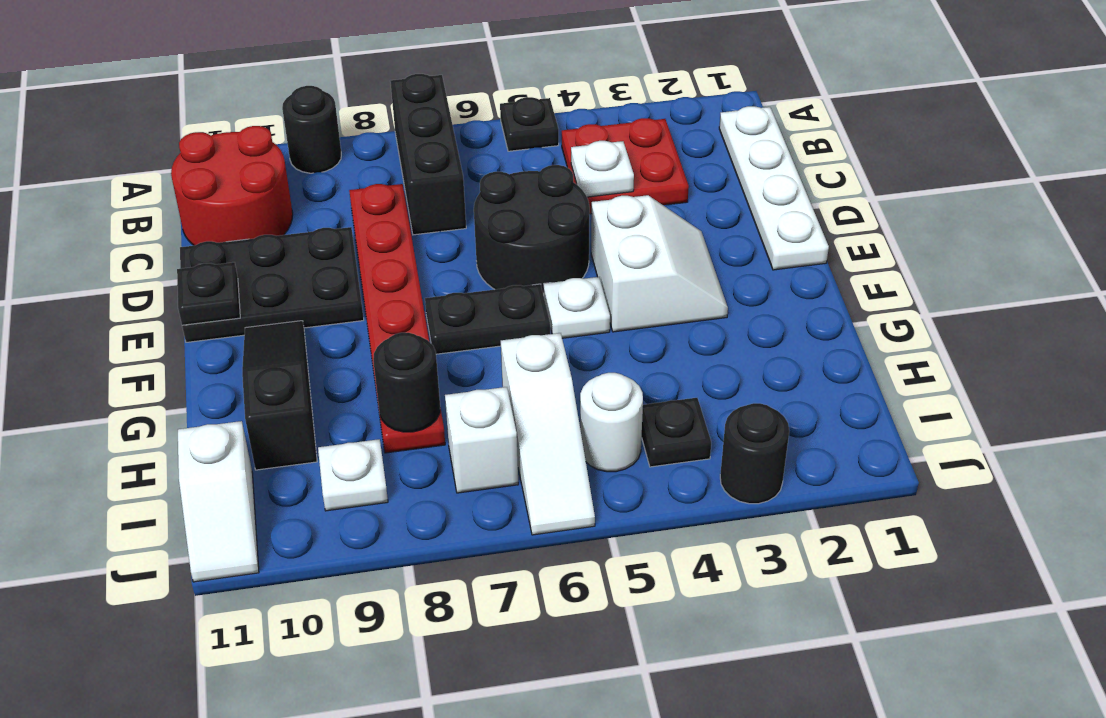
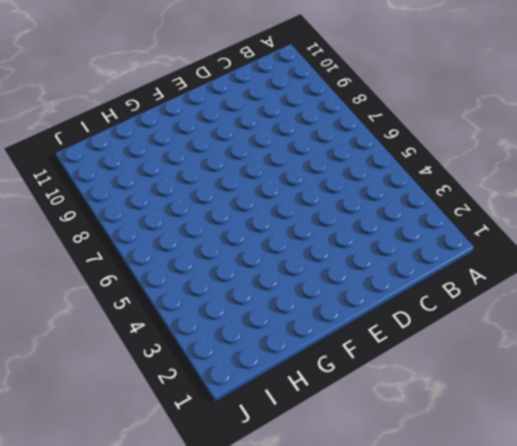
none -> black 1x1 plate [500,97,559,151]
none -> black 1x3 brick [391,74,466,235]
none -> black 1x1 round brick [282,86,341,173]

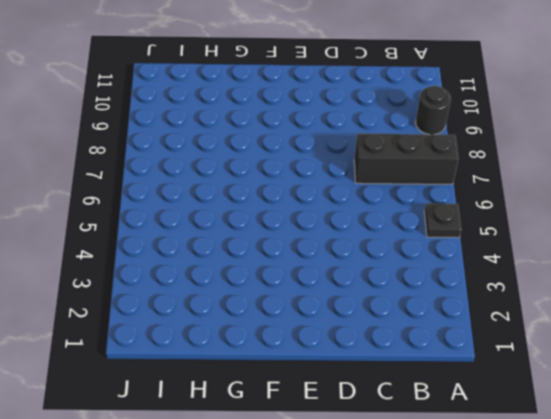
none -> white 1x4 plate [719,106,829,270]
none -> red 2x2 plate [562,118,689,214]
none -> red 2x2 round brick [171,126,293,246]

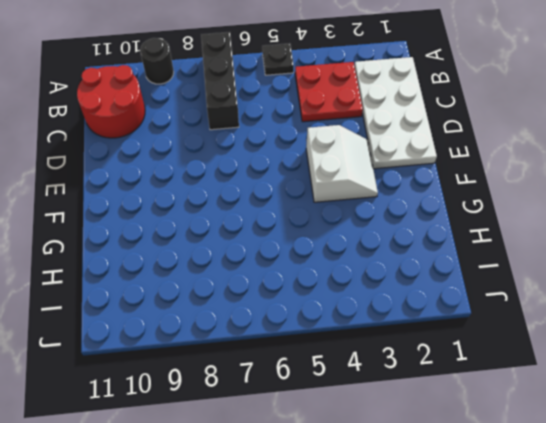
white 2x4 plate [354,57,437,169] -> white 1x4 plate [719,106,829,270]
none -> red 1x6 plate [349,184,445,453]
none -> black 2x2 round brick [474,165,590,295]
none -> black 2x3 plate [180,227,364,342]

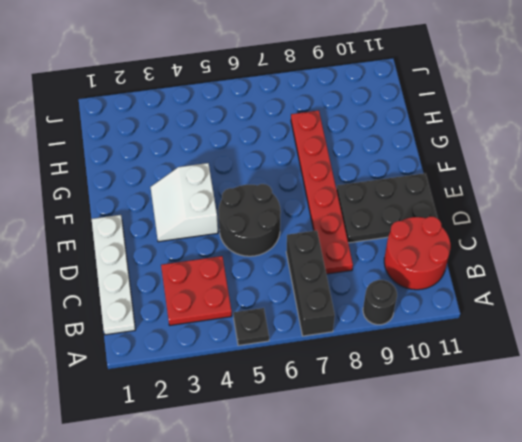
none -> white 1x1 plate [544,277,610,338]
none -> black 1x2 plate [425,284,550,354]
none -> black 1x3 slope [242,321,317,470]

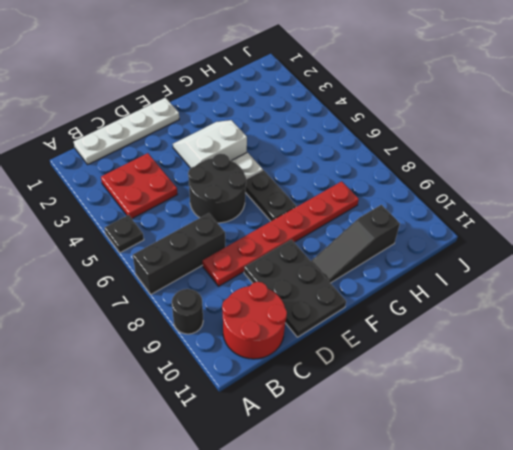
none -> white 1x3 slope [501,333,595,535]
none -> black 1x1 plate [642,398,711,467]
none -> white 1x1 round brick [580,373,643,472]

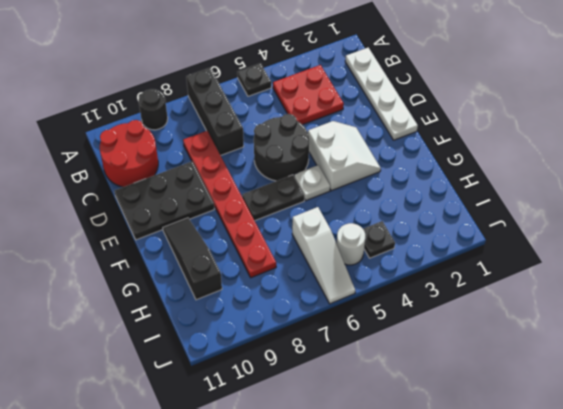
none -> white 1x1 brick [445,387,518,493]
none -> white 1x1 plate [318,439,388,511]
none -> white 1x2 slope [178,421,259,582]

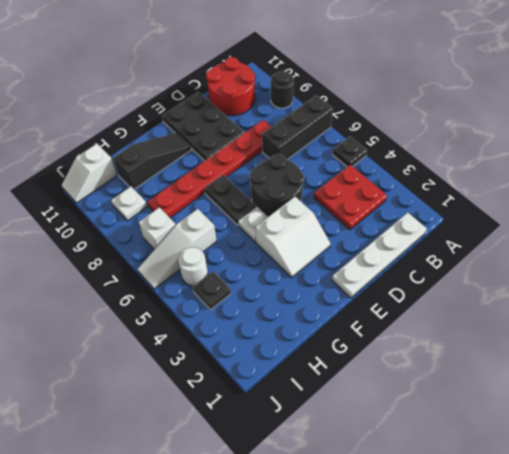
none -> black 1x1 round brick [720,403,789,504]
none -> white 1x1 plate [571,141,634,197]
none -> black 1x1 plate [177,262,240,325]

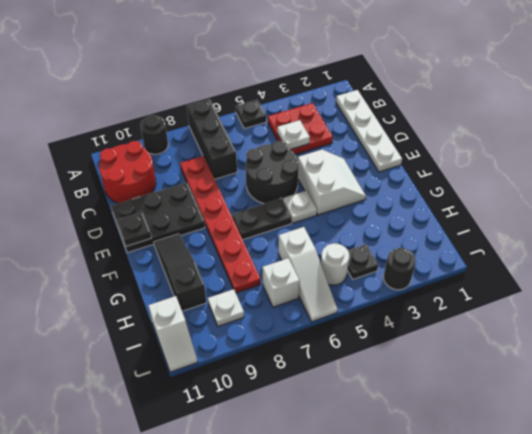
none -> black 1x1 round brick [373,333,440,432]

